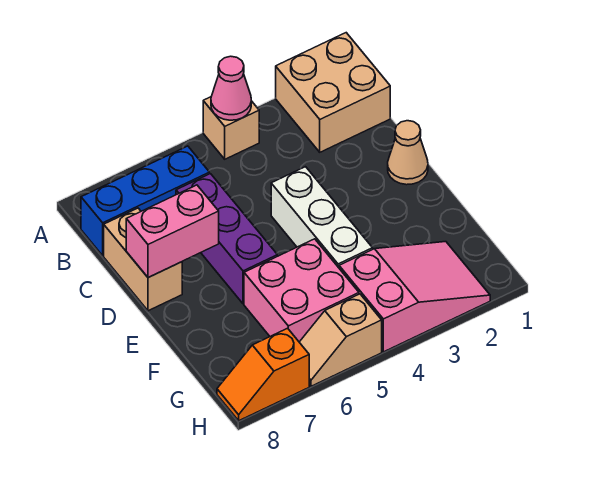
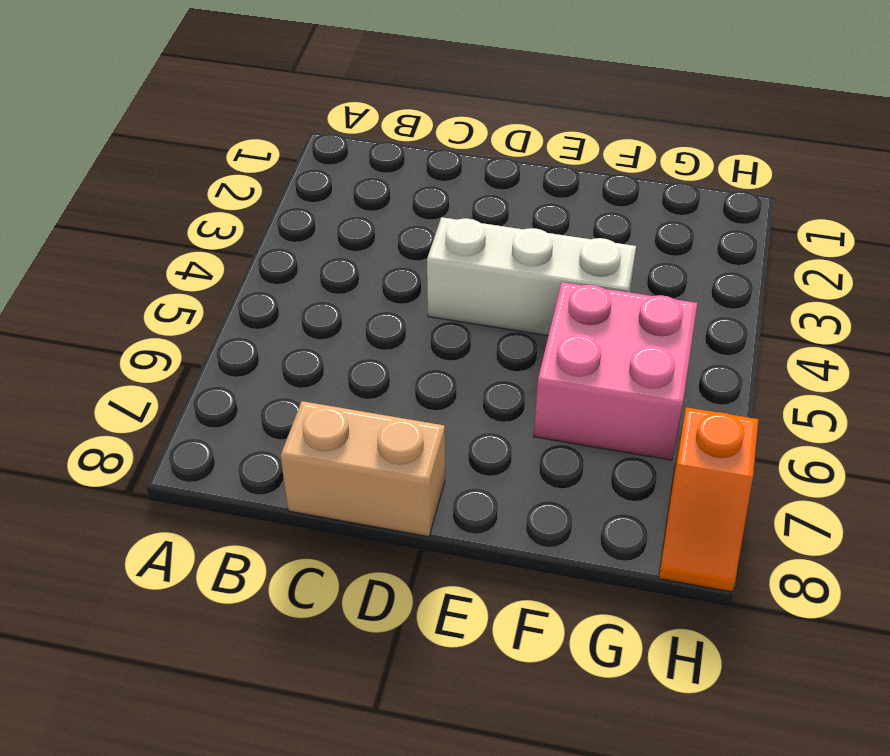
none -> tan 2x2 brick [276,33,390,152]
none -> tan 1x1 brick [203,97,259,159]
none -> blue 1x3 brick [81,146,209,256]

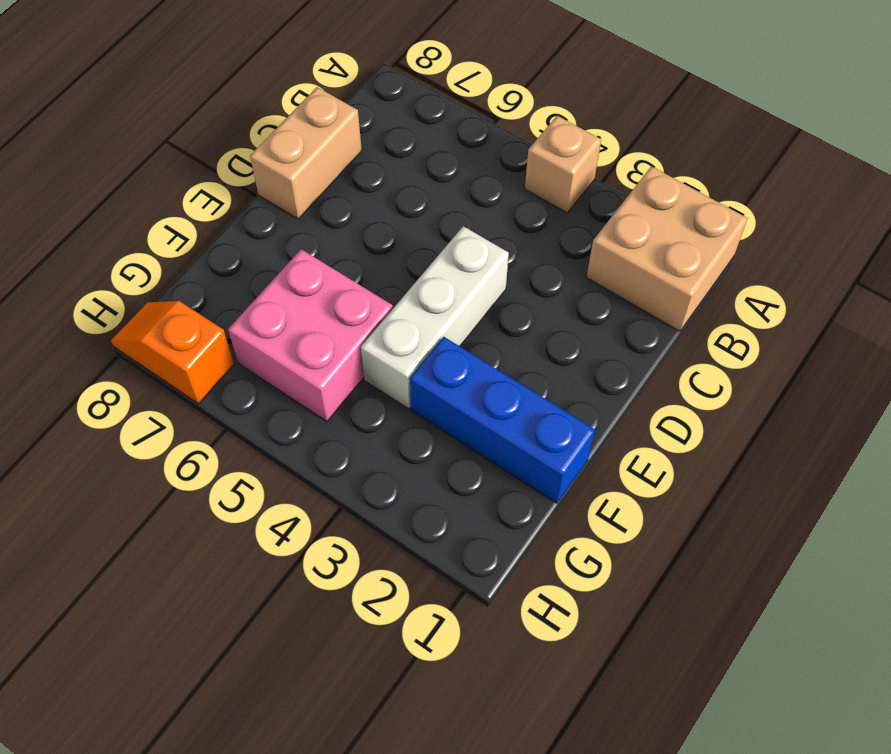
blue 1x3 brick [410,337,595,503] -> blue 1x3 brick moved to [81,146,209,256]
none -> purple 1x3 brick [176,174,277,304]
none -> tan 1x1 cone [388,121,428,185]
none -> pink 2x3 slope [339,242,490,352]

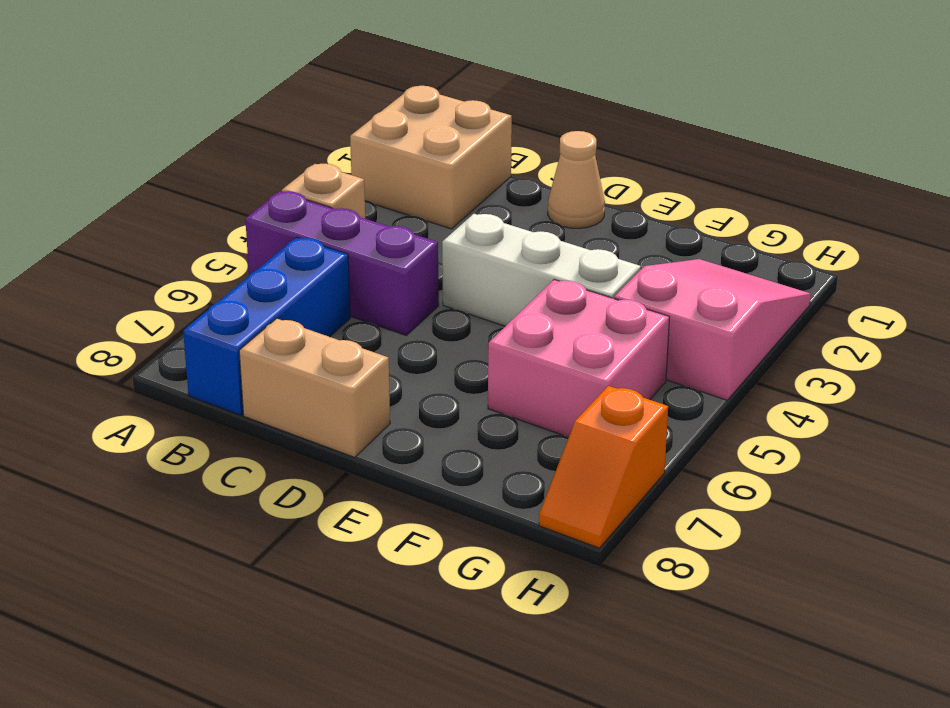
purple 1x3 brick [245,191,439,335] -> purple 1x3 brick moved to [176,174,277,304]
none -> tan 1x2 slope [299,294,382,386]
none -> pink 1x1 cone [211,56,251,120]
none -> pink 1x2 brick [126,185,219,278]

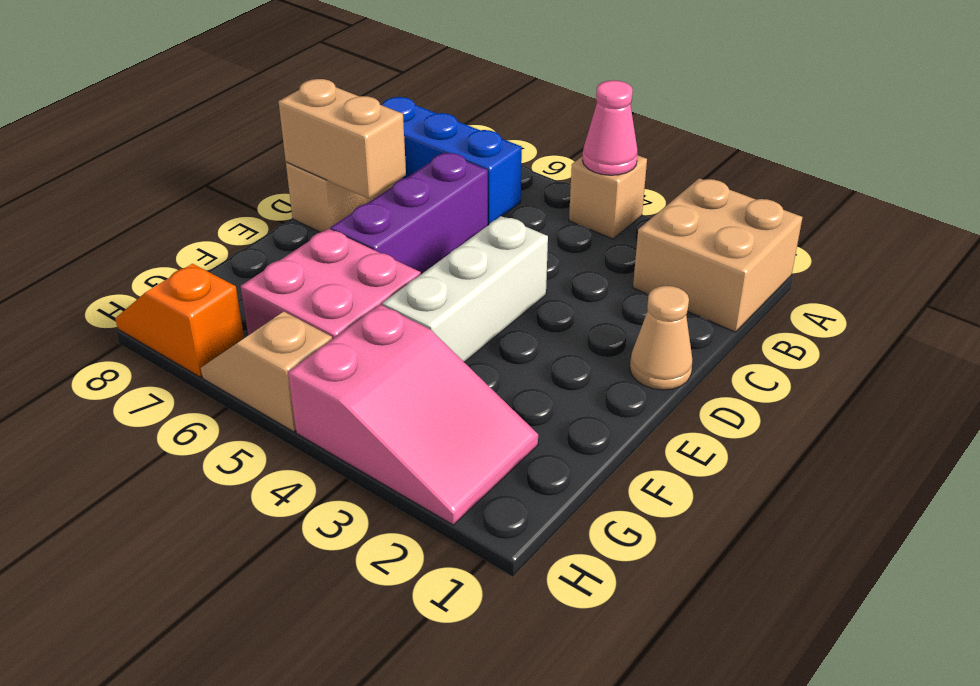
tan 1x2 brick [278,79,406,199] -> pink 1x2 brick [126,185,219,278]

